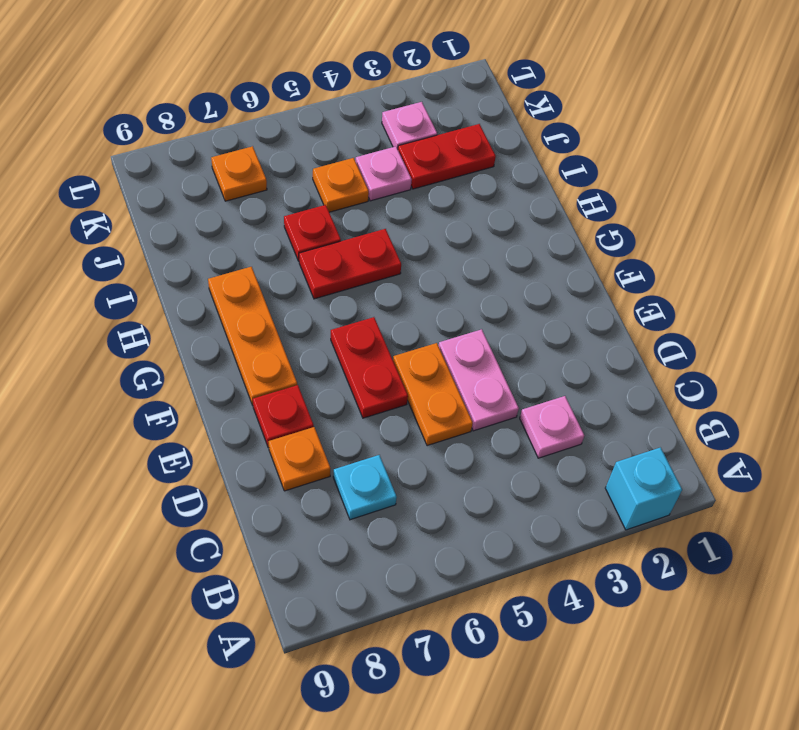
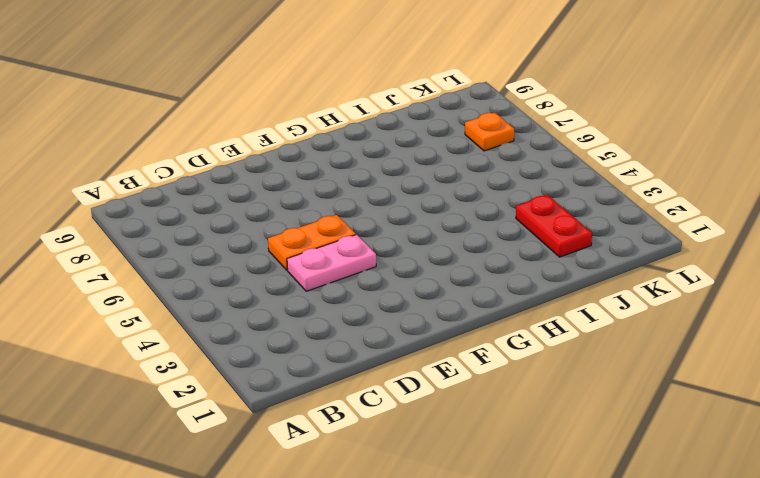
none -> cyan 1x1 brick [605,447,682,530]
none -> pink 1x1 plate [520,396,584,458]
none -> cyan 1x1 plate [333,455,397,520]

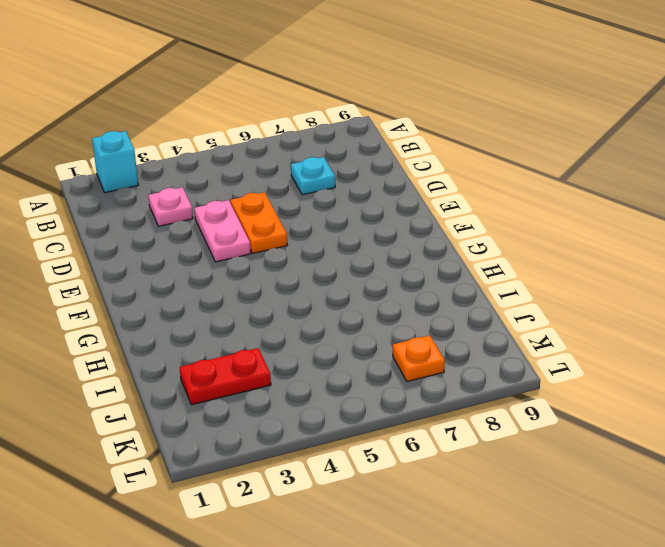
none -> orange 1x1 plate [269,427,331,491]
none -> red 1x2 plate [331,317,408,418]
none -> red 1x1 plate [253,385,314,448]

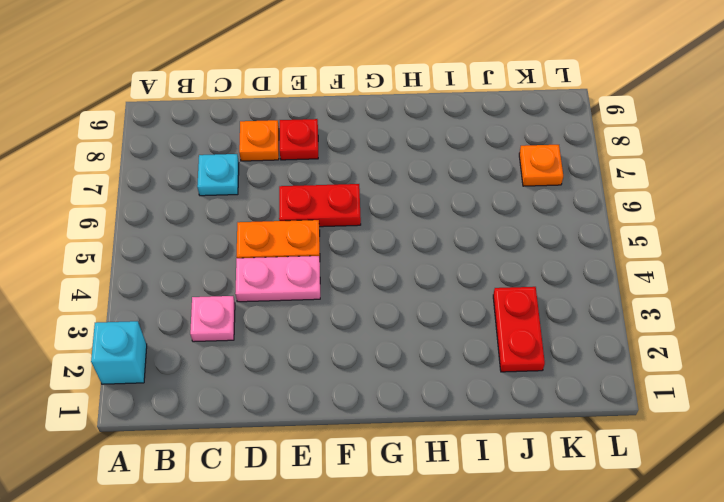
none -> orange 1x3 plate [208,267,297,405]
none -> red 1x2 plate [299,229,401,299]
none -> red 1x1 plate [284,205,341,261]

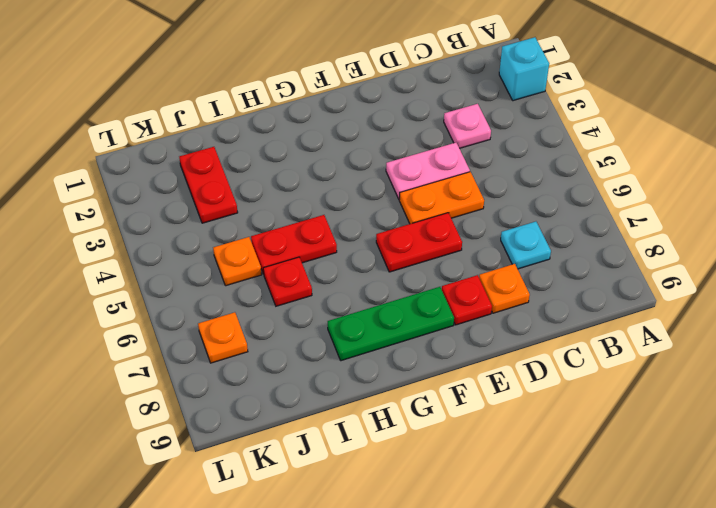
green 1x3 plate [328,287,454,361] -> orange 1x3 plate [208,267,297,405]
red 1x2 plate [251,215,337,274] -> red 1x2 plate turned to [299,229,401,299]
none -> pink 1x1 plate [356,146,412,201]
none -> pink 1x1 plate [382,102,437,149]

